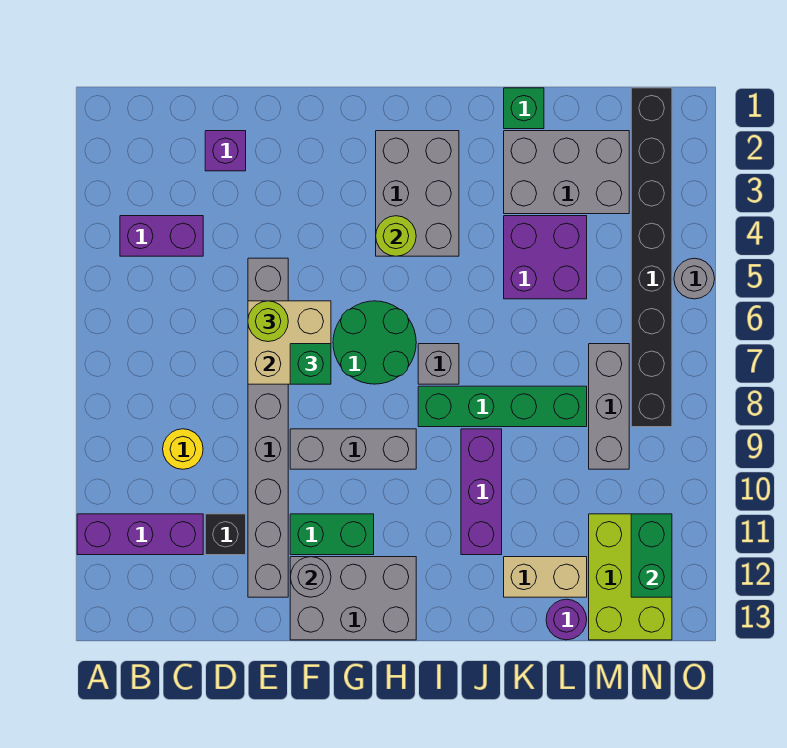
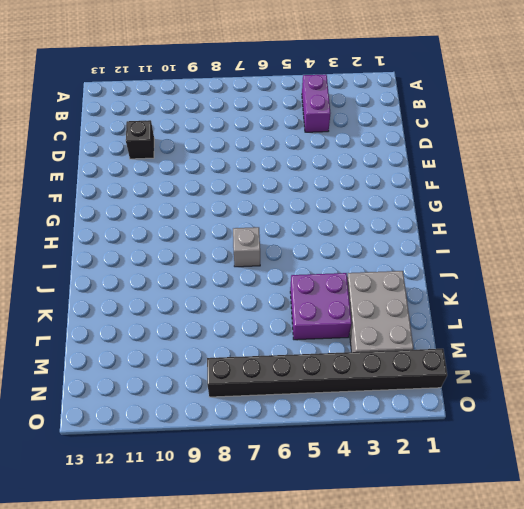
none -> purple 1x3 brick [77,514,203,555]
none -> yellow 1x1 round brick [163,429,203,469]
none -> purple 1x1 brick [205,131,246,171]

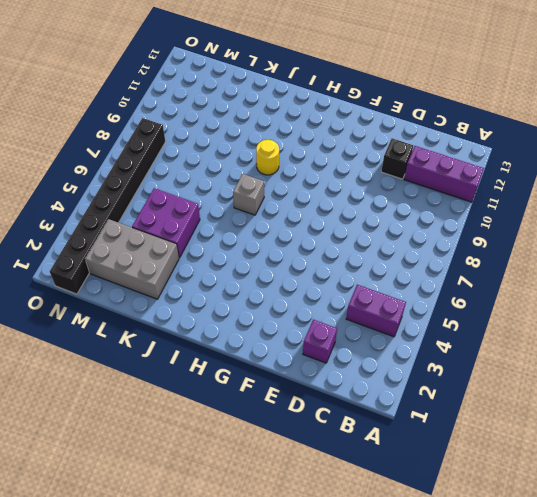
yellow 1x1 round brick [256,140,279,175] -> yellow 1x1 round brick moved to [163,429,203,469]
none -> grey 1x8 brick [248,258,288,597]
none -> grey 1x3 brick [290,429,416,469]
none -> green 1x2 brick [290,514,374,555]

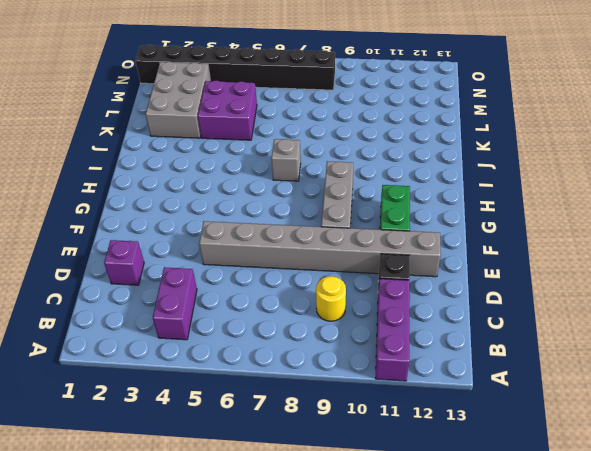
none -> grey 2x3 brick [290,557,416,640]
none -> green 2x2 round brick [333,301,416,384]
none -> grey 2x3 brick [376,131,459,256]

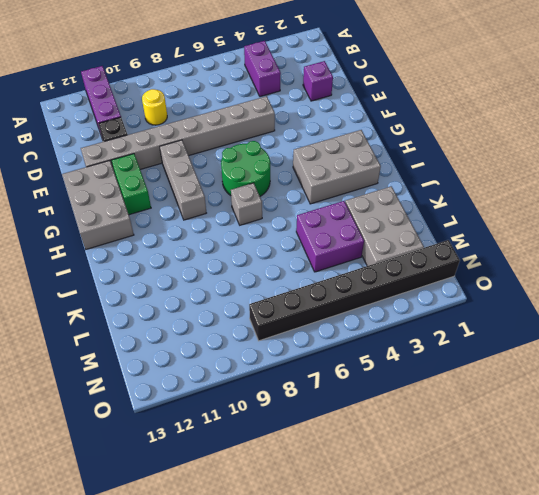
none -> green 1x4 brick [418,386,587,427]
none -> purple 1x3 brick [461,429,502,555]
none -> green 1x1 brick [504,88,544,129]

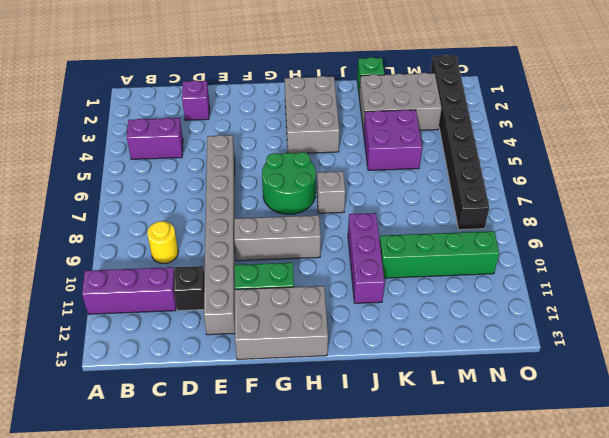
green 1x4 brick [380,231,499,278] -> green 1x4 brick moved to [418,386,587,427]
none -> tan 1x2 brick [504,557,587,597]
none -> purple 1x1 round brick [546,599,587,640]
none -> grey 1x3 brick [589,344,629,469]

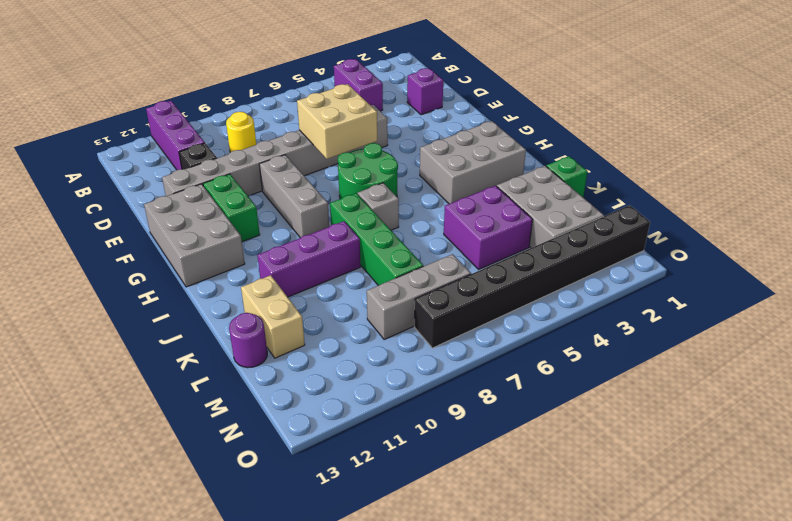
none -> lime 2x3 brick [589,514,672,640]
none -> grey 1x1 round brick [674,258,715,299]
none -> grey 1x1 round brick [291,557,331,597]

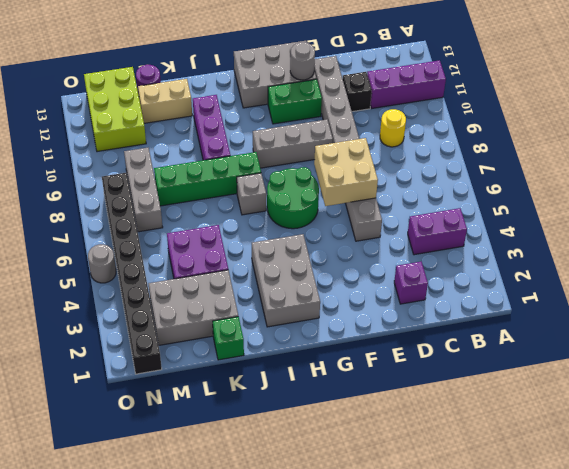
none -> lime 1x1 round brick [376,216,416,256]
none -> green 1x2 brick [631,514,672,597]
none -> lime 1x1 round brick [248,301,288,342]

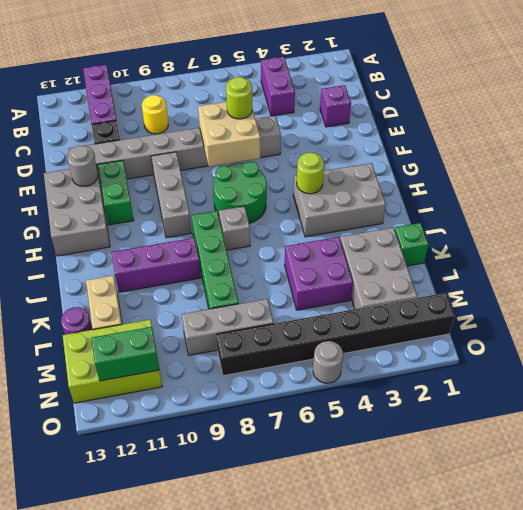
none -> green 1x1 brick [290,344,331,384]

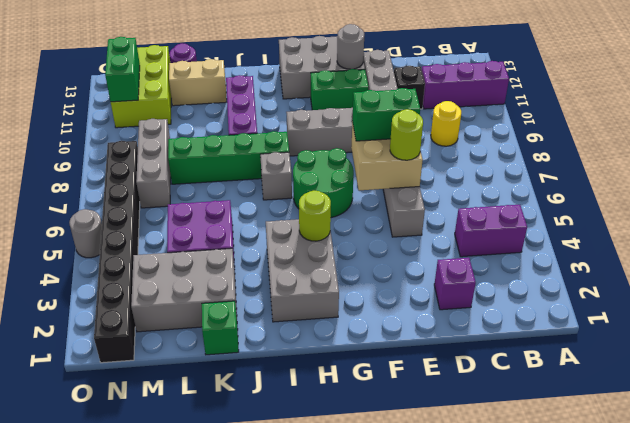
green 1x2 brick [352,88,420,141] -> green 1x1 brick [290,344,331,384]

